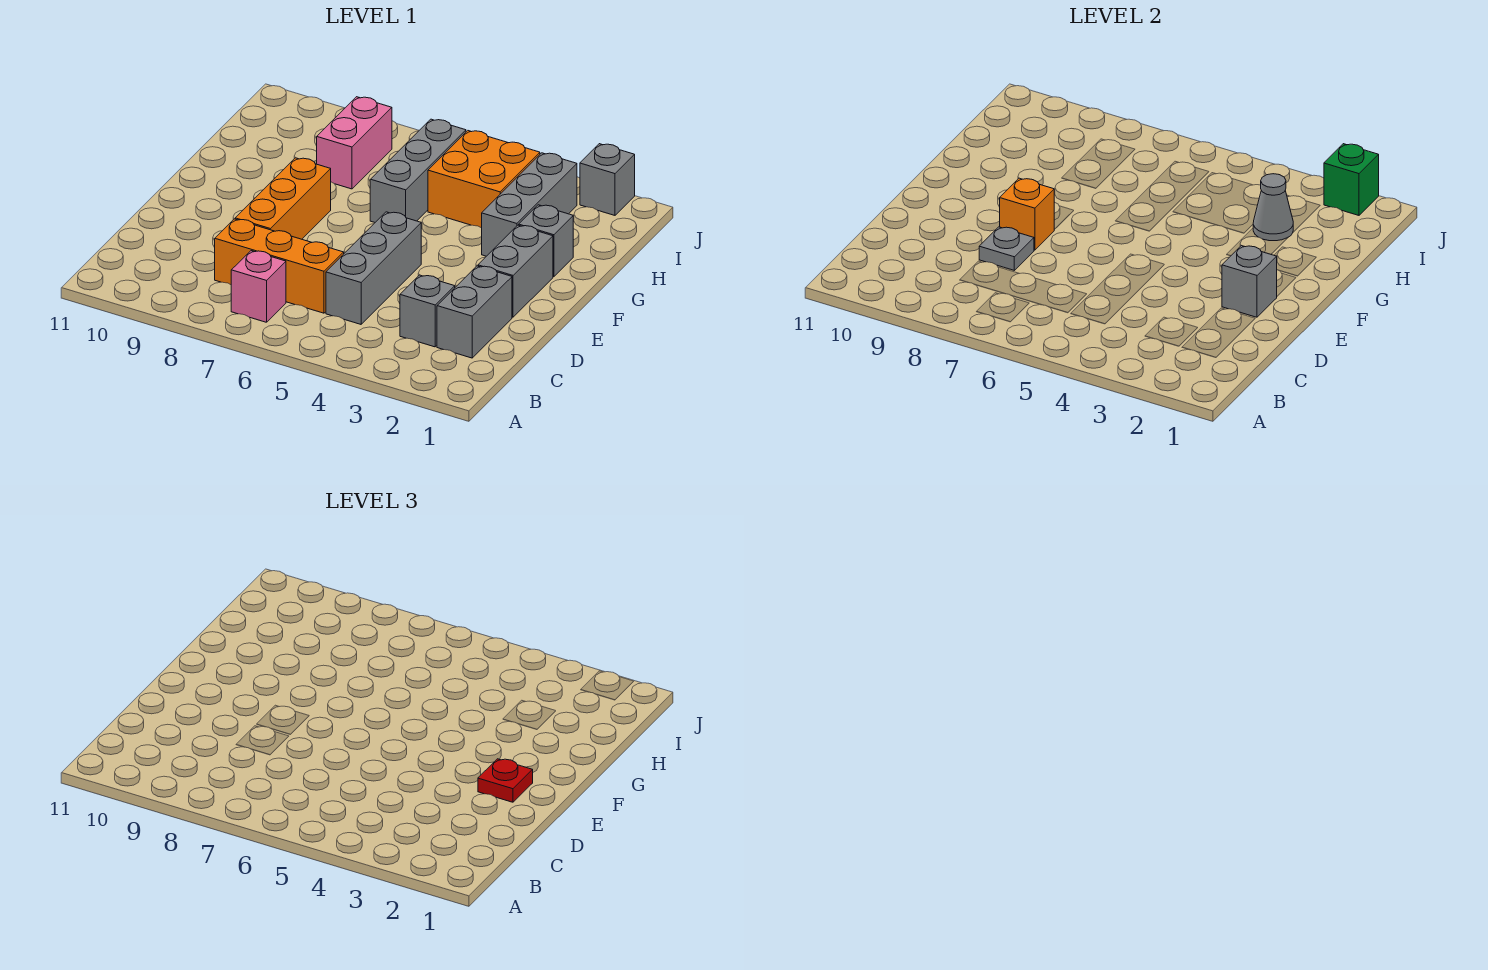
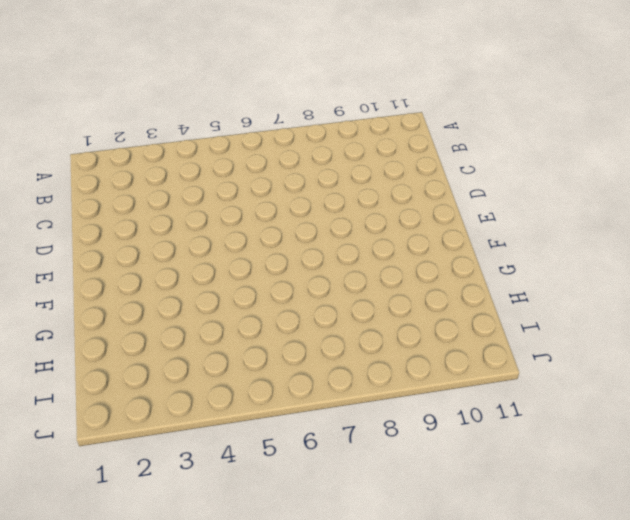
none -> pink 1x1 brick [231,251,286,322]
none -> grey 1x2 brick [437,266,512,358]
none -> grey 1x1 brick [400,275,455,347]

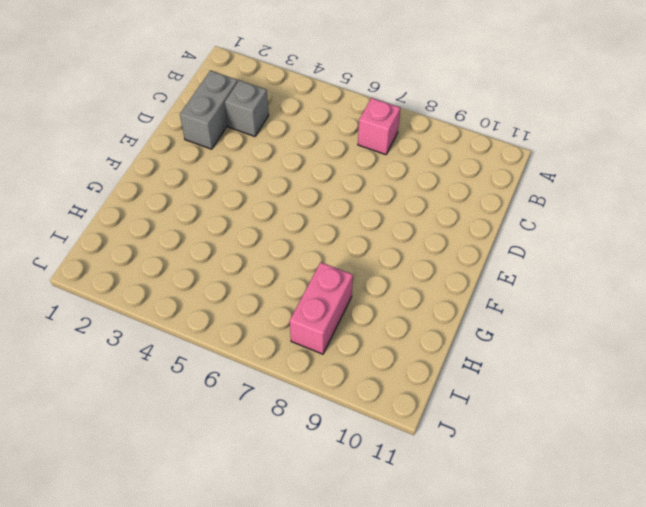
none -> grey 1x3 brick [326,212,421,324]
none -> orange 1x3 brick [215,219,344,313]
none -> orange 1x3 brick [235,158,331,239]

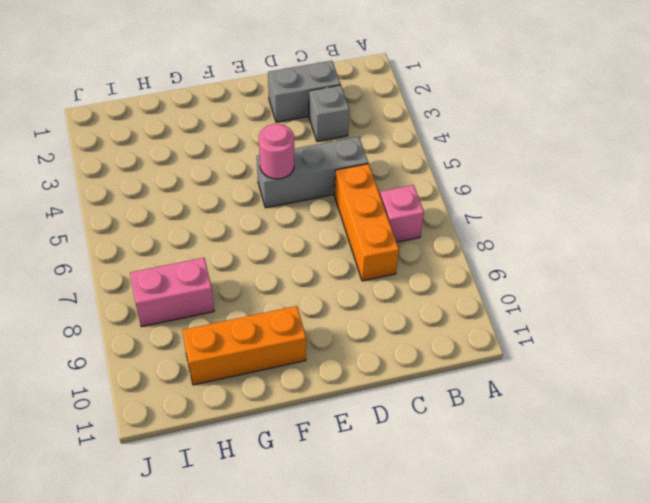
pink 1x1 round brick [259,124,294,179] -> none
orange 1x3 brick [182,306,306,385] -> orange 1x3 brick moved to [235,158,331,239]
none -> grey 1x2 brick [478,225,553,317]
none -> grey 1x1 brick [519,205,573,277]
none -> grey 1x3 brick [482,153,577,256]

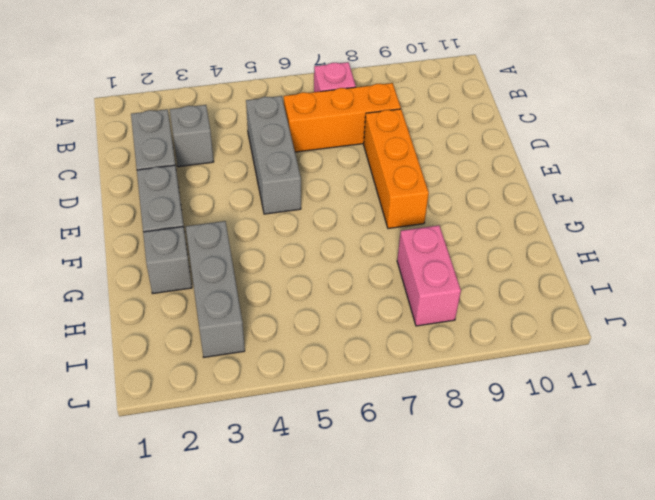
none -> grey 1x3 brick [370,119,466,222]
none -> orange 2x2 brick [428,131,540,228]
none -> grey 1x1 brick [580,144,635,215]

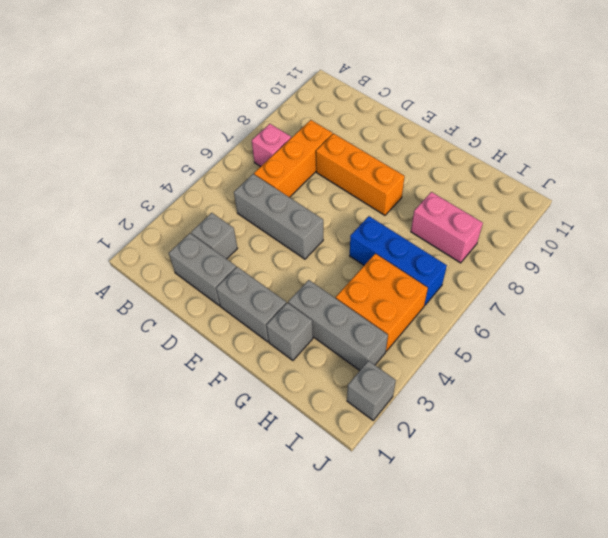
blue 1x3 brick [350,216,447,306] -> grey 1x3 brick [370,119,466,222]
none -> grey 1x1 plate [979,227,1034,270]
none -> grey 1x1 brick [1222,246,1277,317]
none -> orange 1x1 brick [1000,178,1054,250]

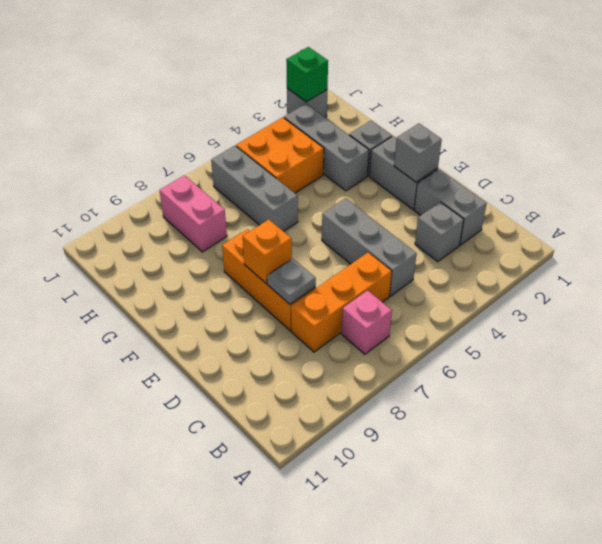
none -> grey 1x1 cone [1253,174,1293,241]
none -> red 1x1 plate [478,759,533,802]

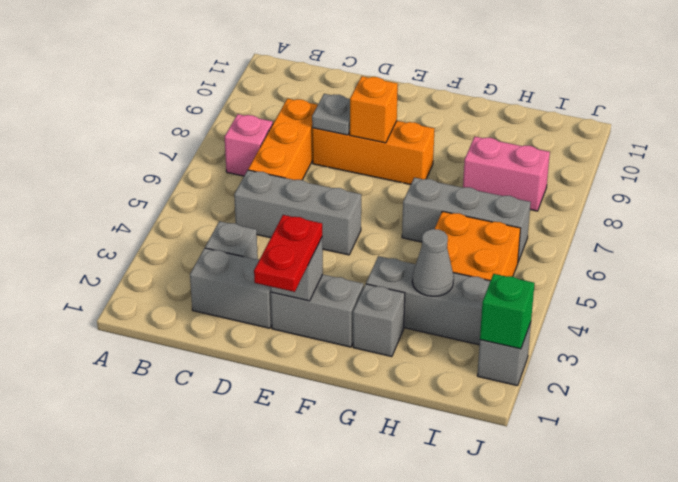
red 1x2 plate [254,215,322,292] -> red 1x1 plate [478,759,533,802]

